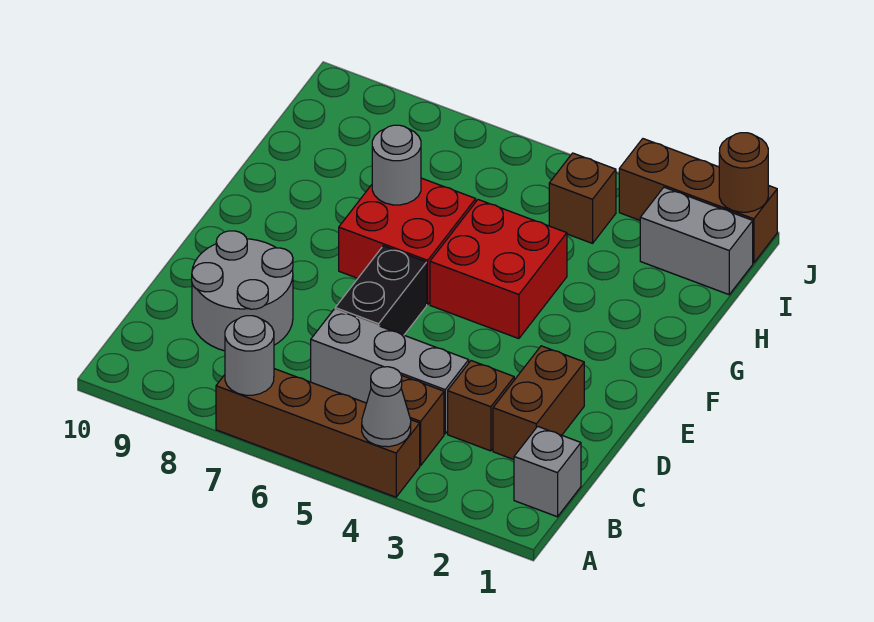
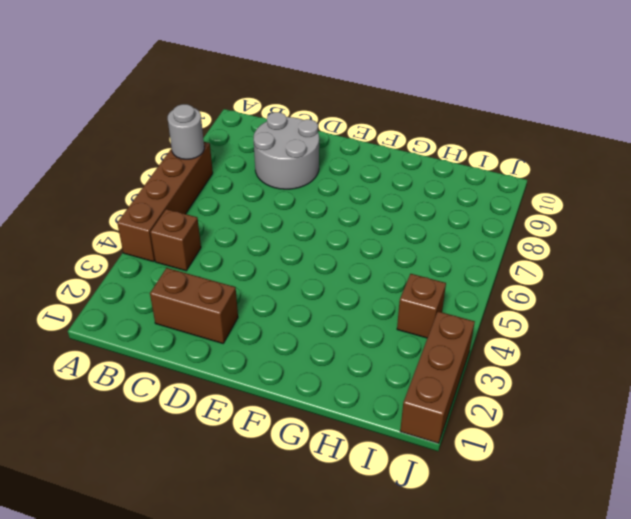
none -> grey 1x1 brick [514,426,581,517]
none -> brown 1x1 brick [448,361,514,451]
none -> grey 1x3 brick [311,309,469,434]

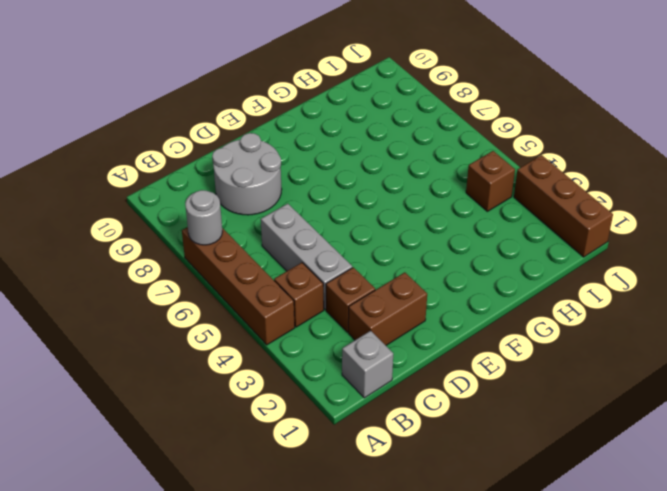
none -> black 1x2 brick [335,246,427,335]
none -> red 2x2 brick [430,200,567,339]
none -> red 2x2 brick [339,178,476,304]

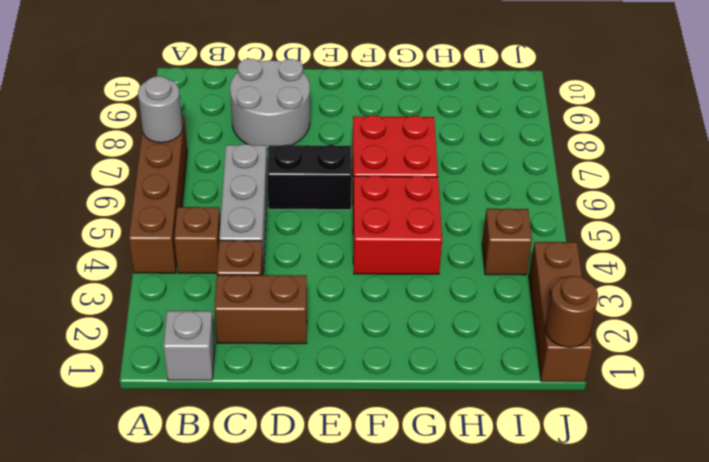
none -> grey 1x2 brick [640,187,753,295]
none -> grey 1x1 cone [362,367,411,447]
none -> grey 1x1 round brick [372,125,421,205]

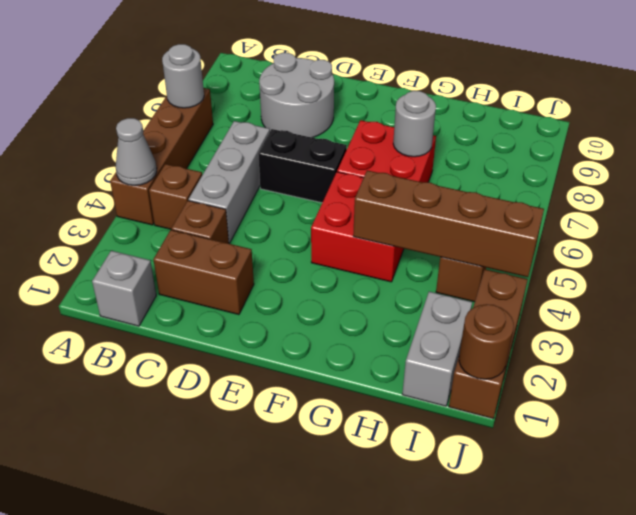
brown 1x4 brick [353,170,544,277] -> none

